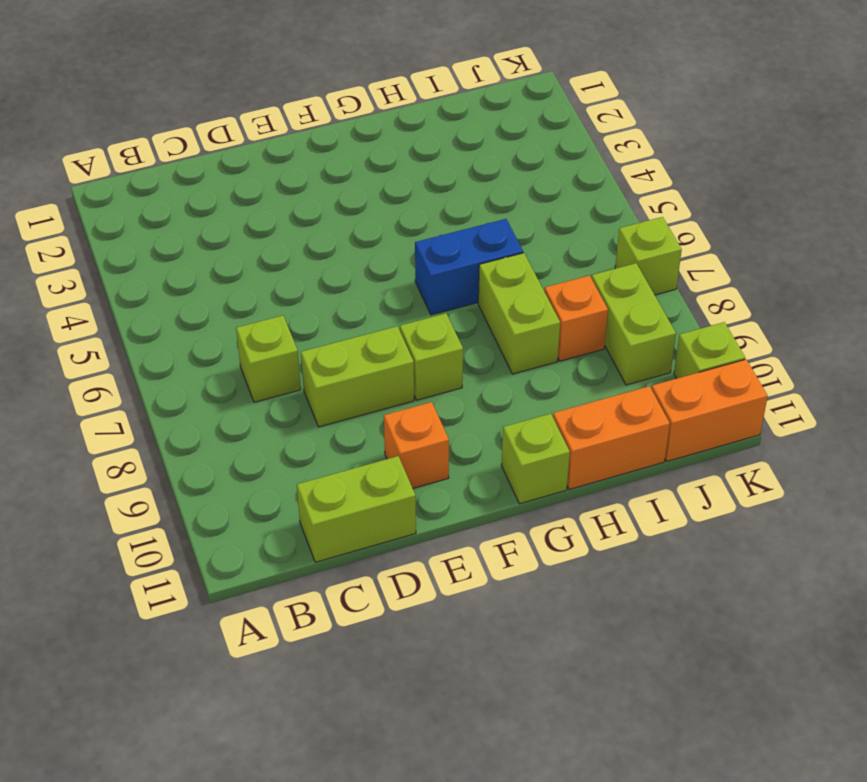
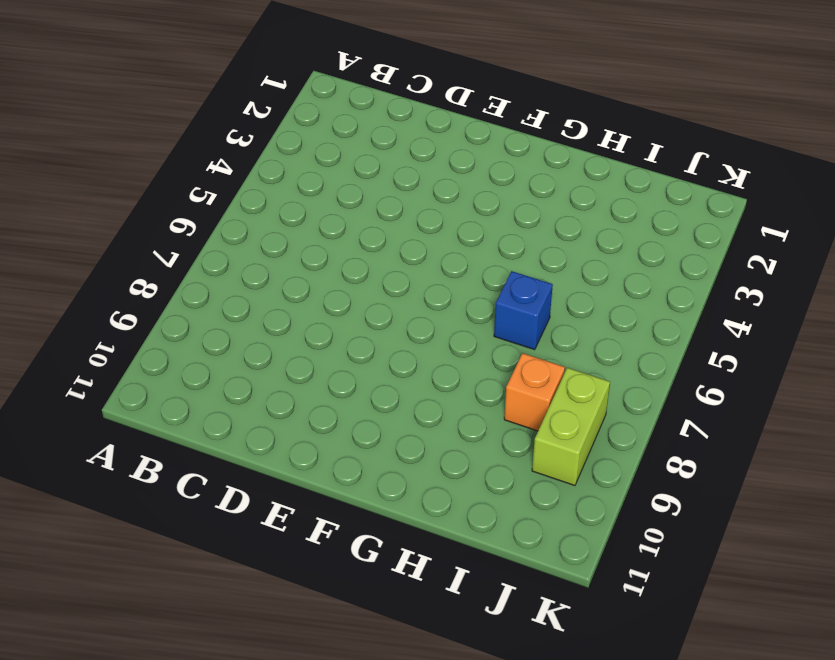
blue 1x1 brick [494,271,553,350] -> blue 1x2 brick [415,219,523,315]
none -> lime 1x1 brick [236,316,301,402]
none -> lime 1x2 brick [297,456,416,562]
none -> lime 1x2 brick [301,326,414,427]

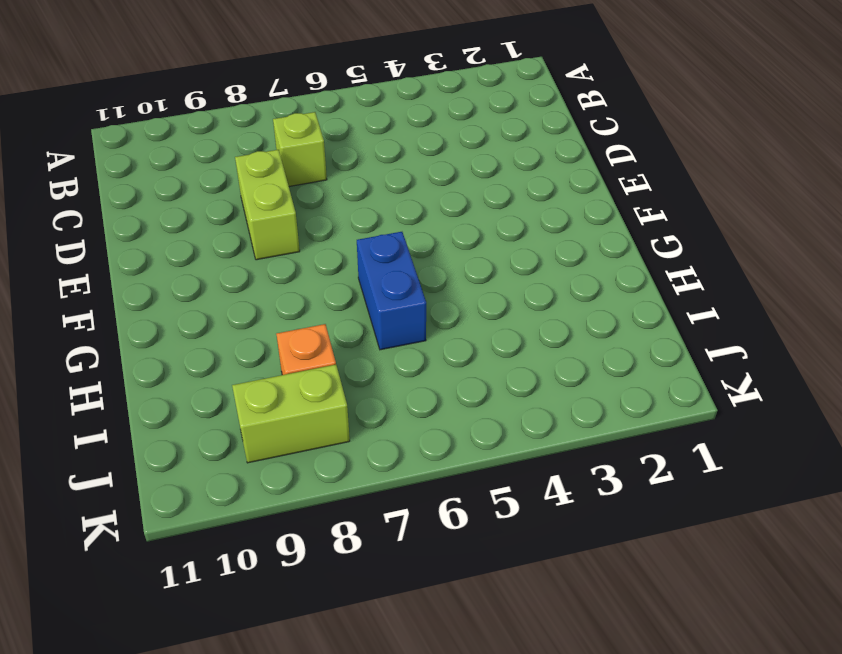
none -> lime 1x2 brick [297,456,416,562]
none -> orange 1x1 brick [384,402,449,488]
none -> lime 1x1 brick [400,313,463,400]

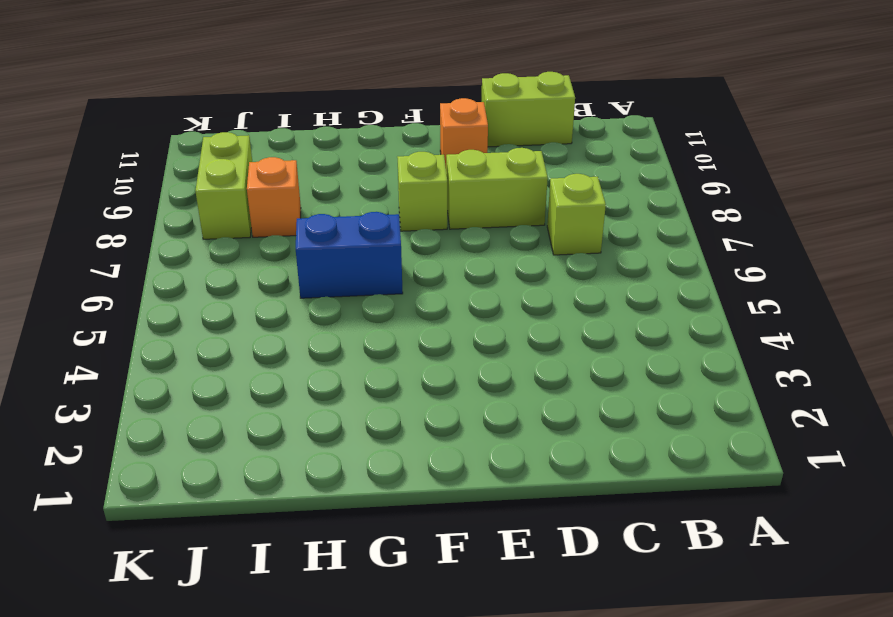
none -> lime 1x1 brick [501,414,570,504]
none -> lime 1x2 brick [478,253,560,374]
none -> orange 1x2 brick [553,386,670,490]

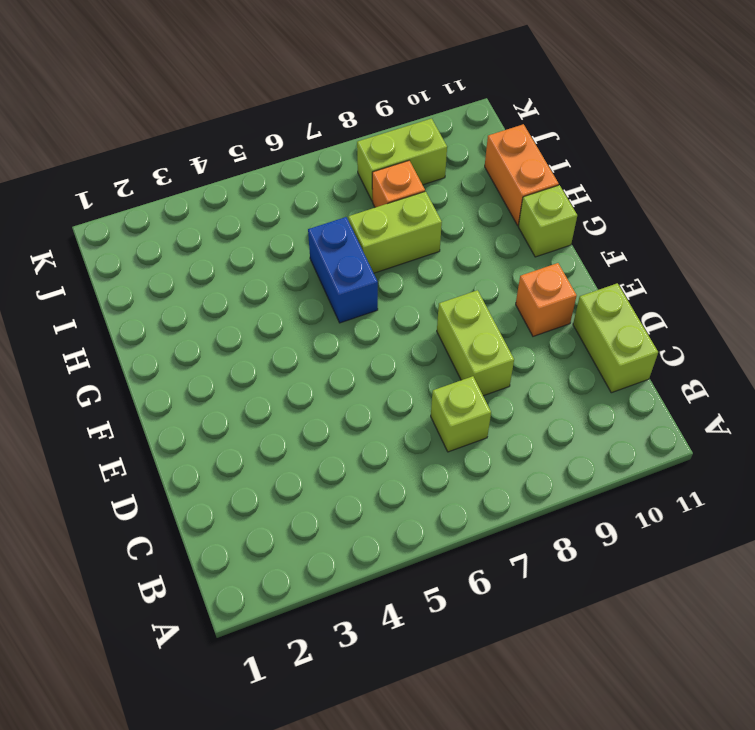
none -> lime 1x1 brick [400,313,463,400]
none -> orange 1x2 brick [652,359,768,461]
none -> lime 1x1 brick [615,217,682,295]

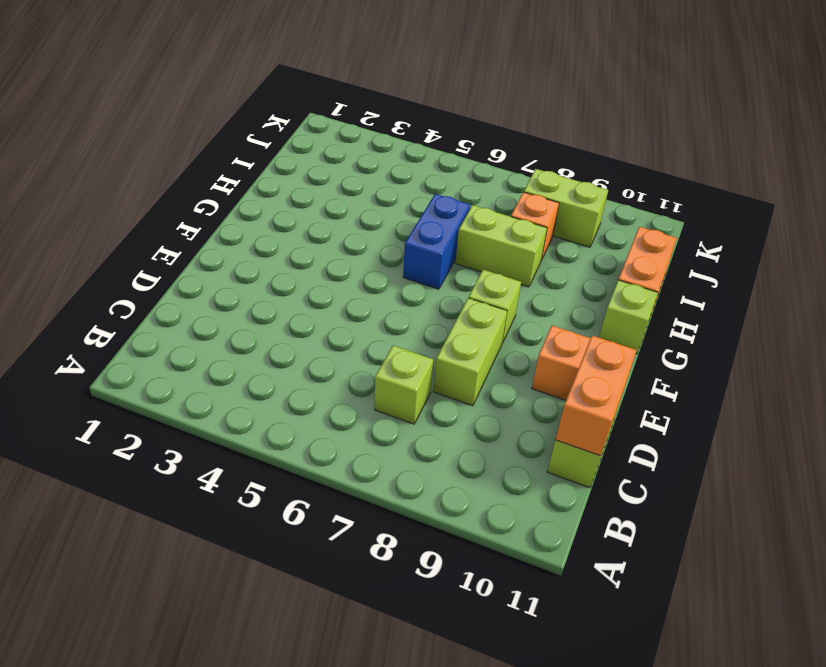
orange 1x2 brick [555,336,637,456] -> orange 1x2 brick moved to [652,359,768,461]
none -> lime 1x1 brick [615,217,682,295]
none -> lime 1x1 brick [674,322,745,379]

